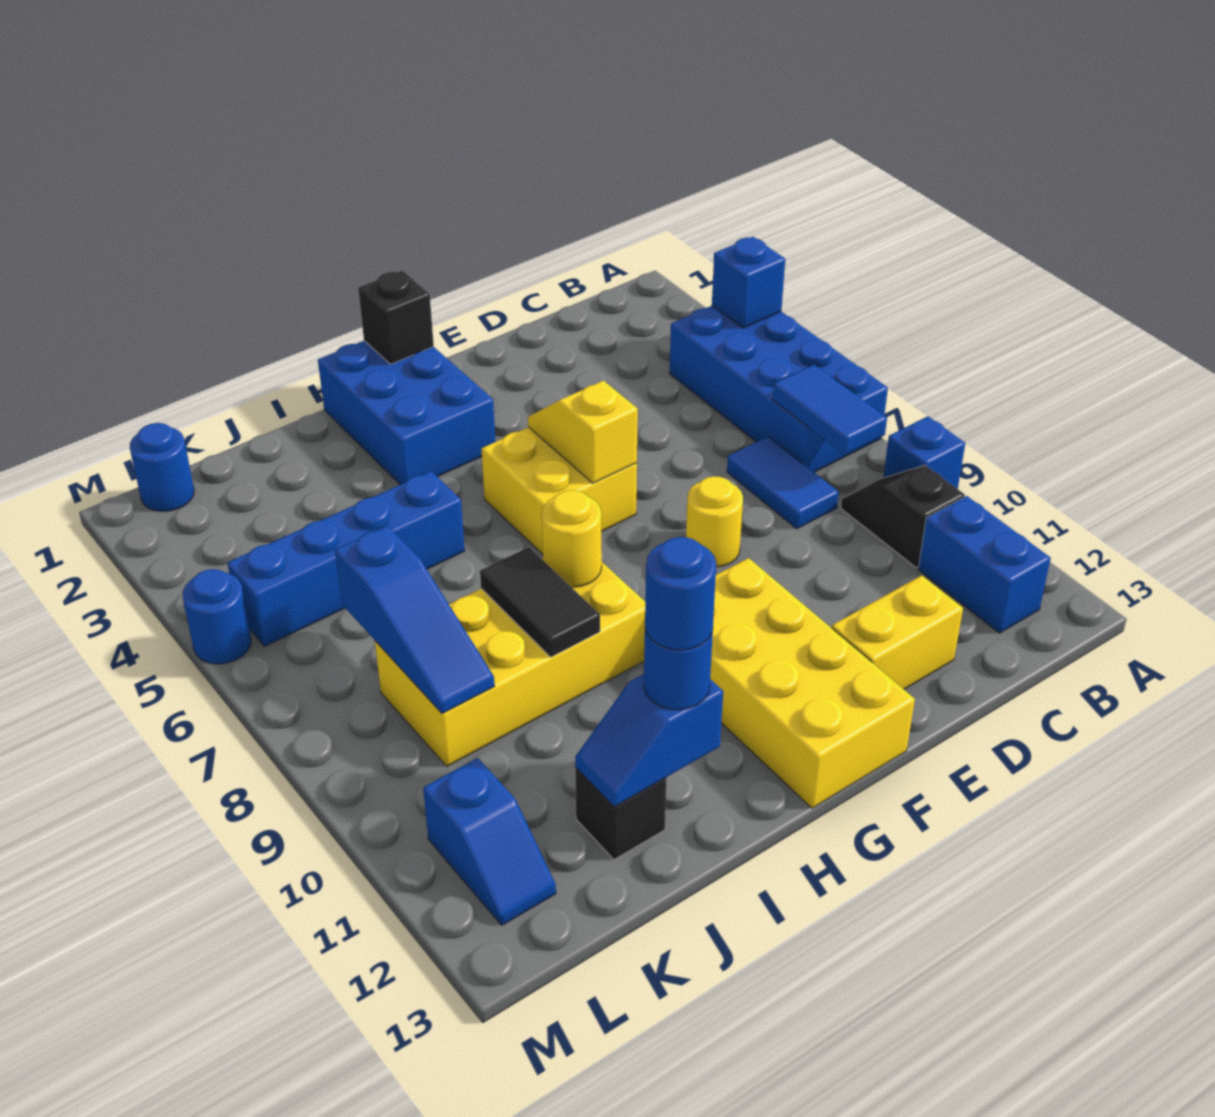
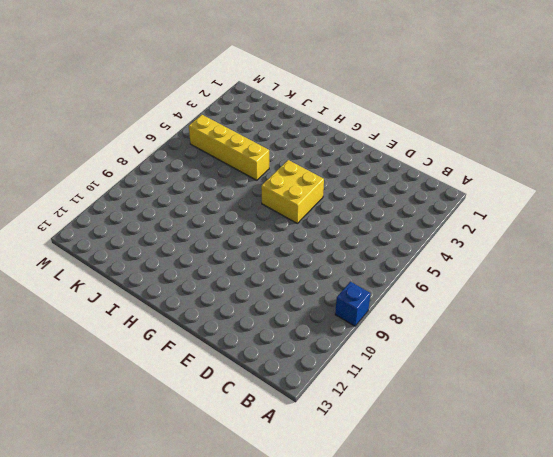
yellow 1x4 brick [189,115,269,180] -> blue 1x4 brick [227,471,465,646]
none -> blue 2x4 brick [670,306,888,472]
none -> black 1x2 slope [841,465,965,568]
none -> blue 1x2 brick [918,496,1051,633]

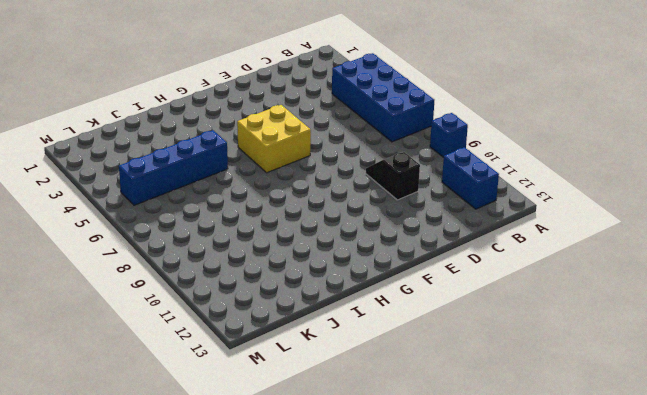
black 1x2 slope [365,152,420,200] -> black 1x2 slope moved to [841,465,965,568]
none -> blue 1x2 tile [727,437,839,529]
none -> yellow 1x2 brick [832,575,963,689]
none -> yellow 1x1 round brick [686,476,743,567]

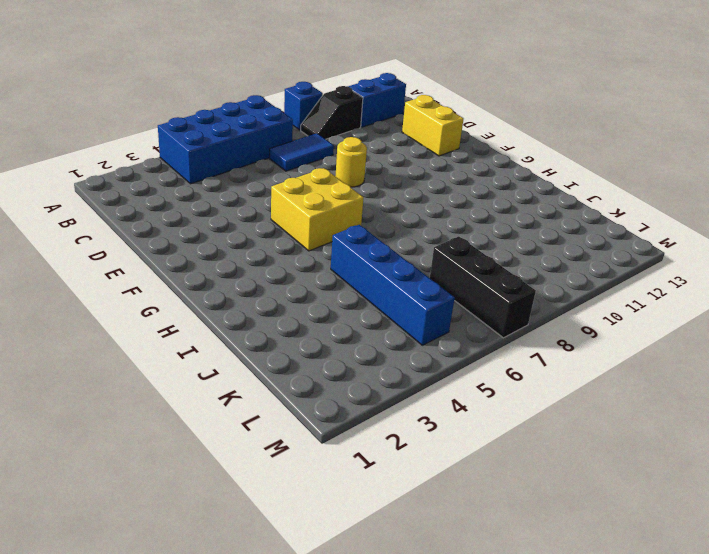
black 1x3 brick [430,236,536,338] -> none
none -> yellow 2x4 brick [710,558,915,808]
none -> blue 2x3 brick [318,341,495,485]
none -> yellow 2x4 brick [375,559,645,766]

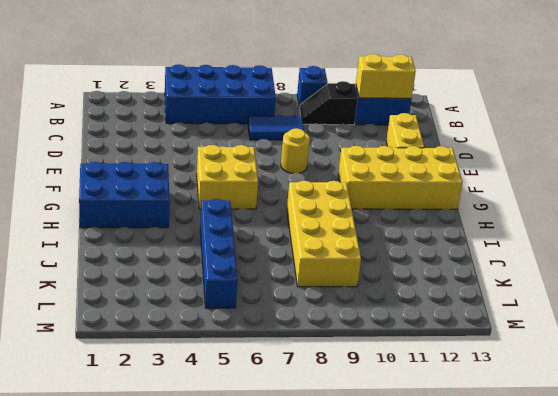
yellow 1x2 brick [356,54,416,98] -> none
none -> black 1x1 brick [575,767,667,859]
none -> blue 1x1 round brick [130,423,194,512]
none -> blue 1x2 slope [423,758,556,925]

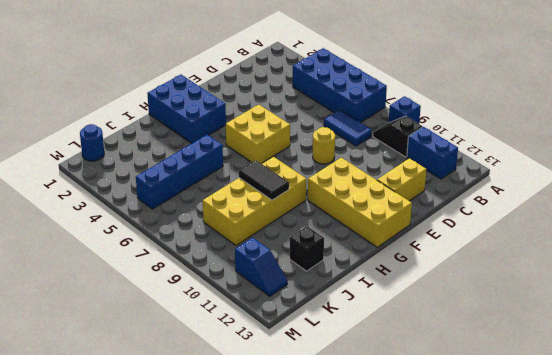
none -> blue 1x1 round brick [183,569,251,664]
none -> blue 1x1 brick [712,237,785,328]
none -> blue 1x2 tile [773,365,887,455]

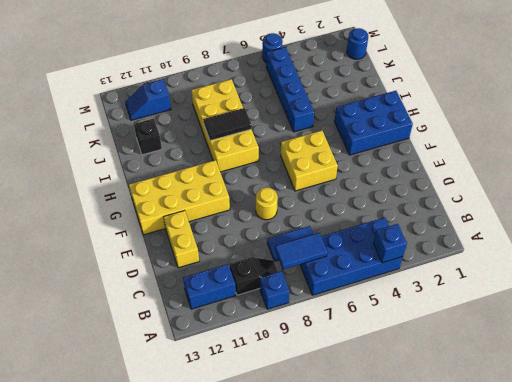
none -> yellow 1x2 slope [528,381,638,483]
none -> black 1x1 brick [358,270,434,364]
none -> yellow 1x1 round brick [542,490,602,587]

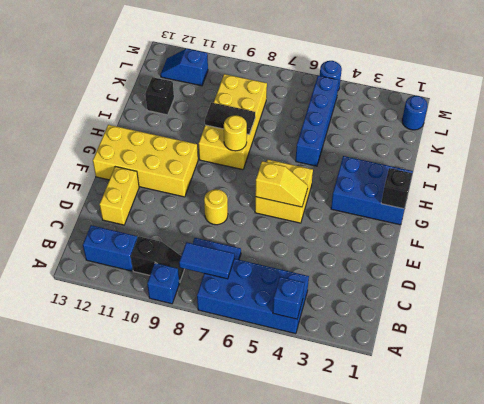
none -> blue 1x2 slope [575,674,723,807]
none -> blue 1x3 slope [335,526,494,714]
none -> blue 1x1 round brick [644,629,713,710]

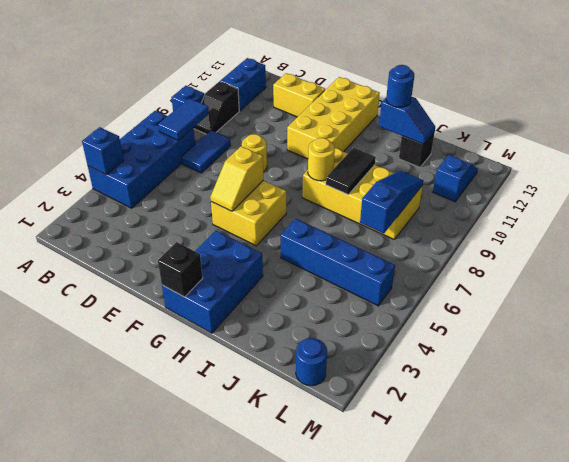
none -> blue 1x1 round brick [183,569,251,664]
none -> blue 1x1 round brick [645,537,716,650]

